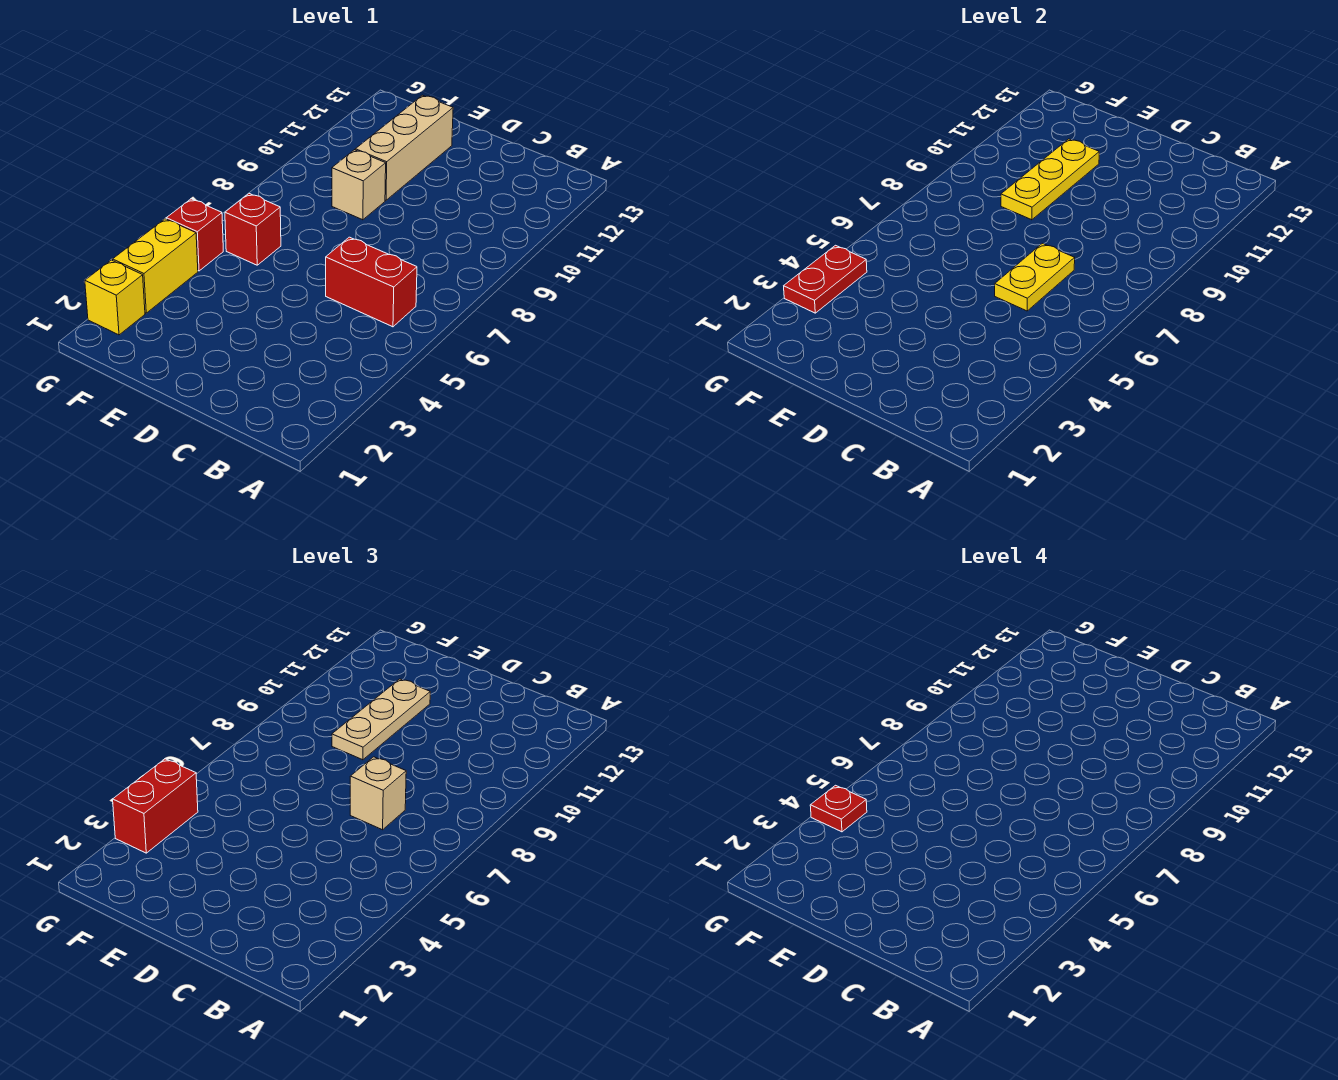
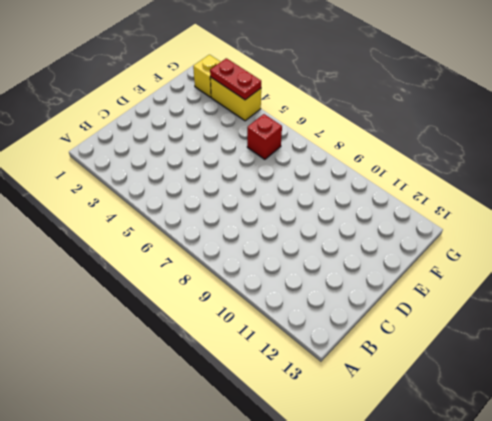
none -> red 1x2 brick [326,237,417,327]
none -> tan 1x1 brick [332,150,386,220]
none -> tan 1x3 brick [355,95,453,200]

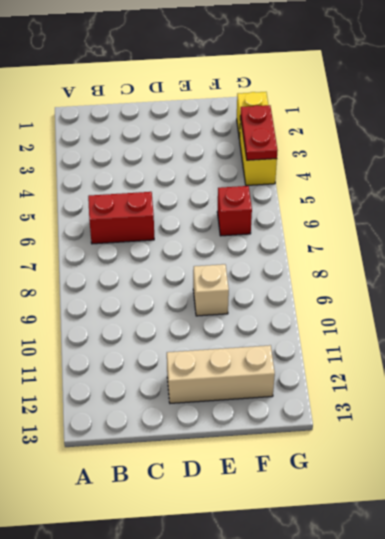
tan 1x3 brick [167,345,275,403] -> tan 1x3 brick turned to [355,95,453,200]
none -> red 1x1 brick [166,199,223,271]
none -> yellow 1x2 plate [995,243,1075,311]
none -> yellow 1x3 plate [1001,139,1099,220]

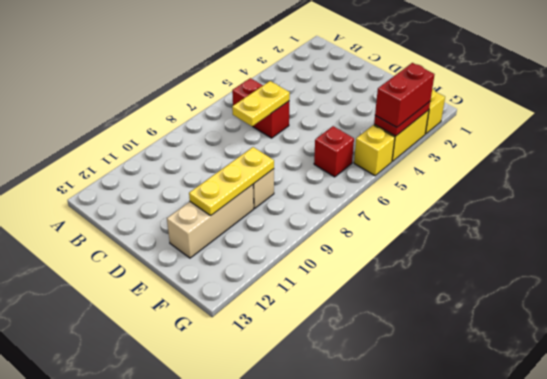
yellow 1x1 brick [354,125,395,176] -> red 1x1 brick [166,199,223,271]
none -> tan 1x1 brick [350,757,406,830]
none -> tan 1x3 plate [332,679,430,760]
none -> red 1x1 plate [810,785,867,832]

